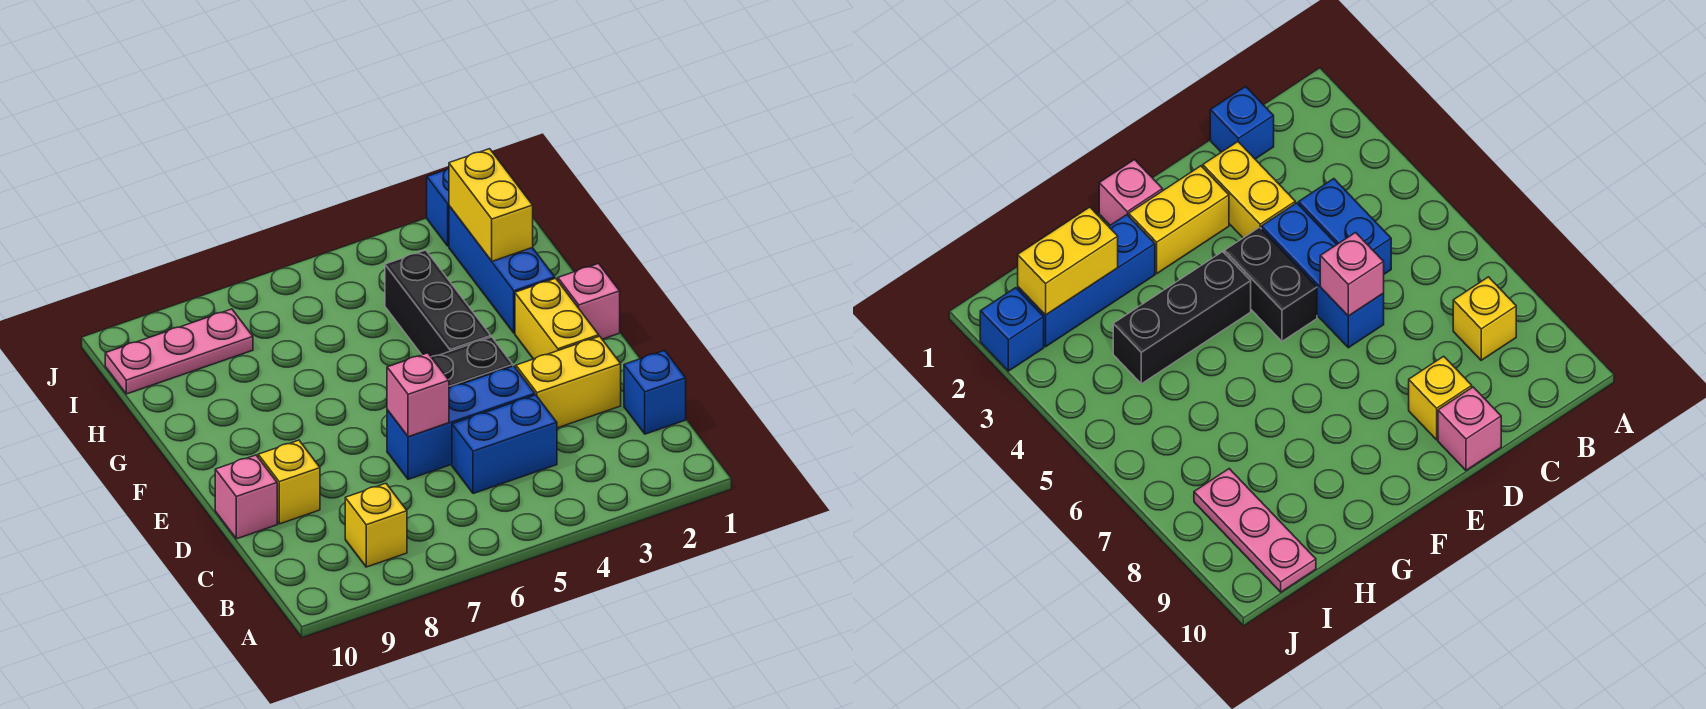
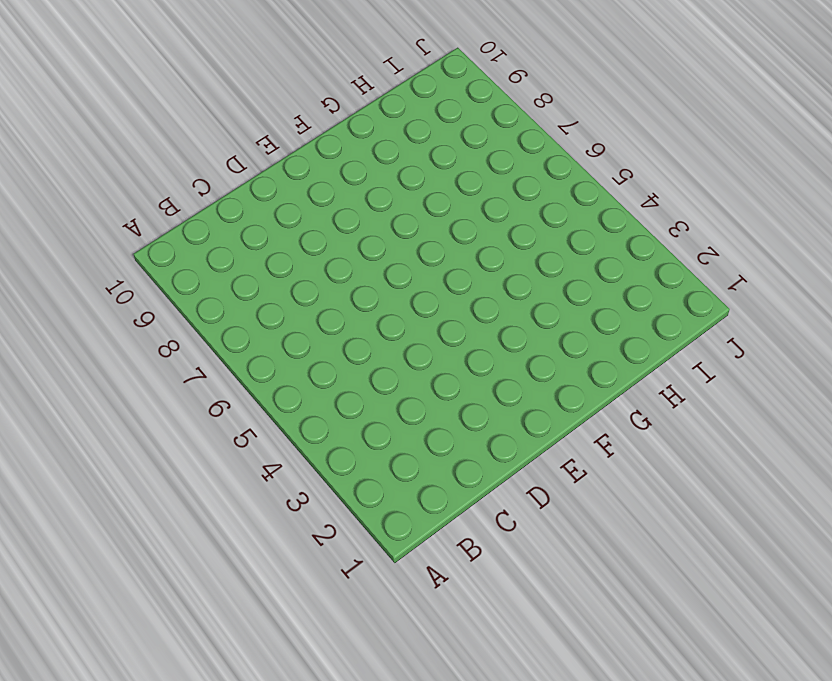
none -> yellow 1x1 brick [345,483,407,567]
none -> blue 1x1 brick [624,350,686,434]
none -> blue 1x2 brick [452,395,557,494]

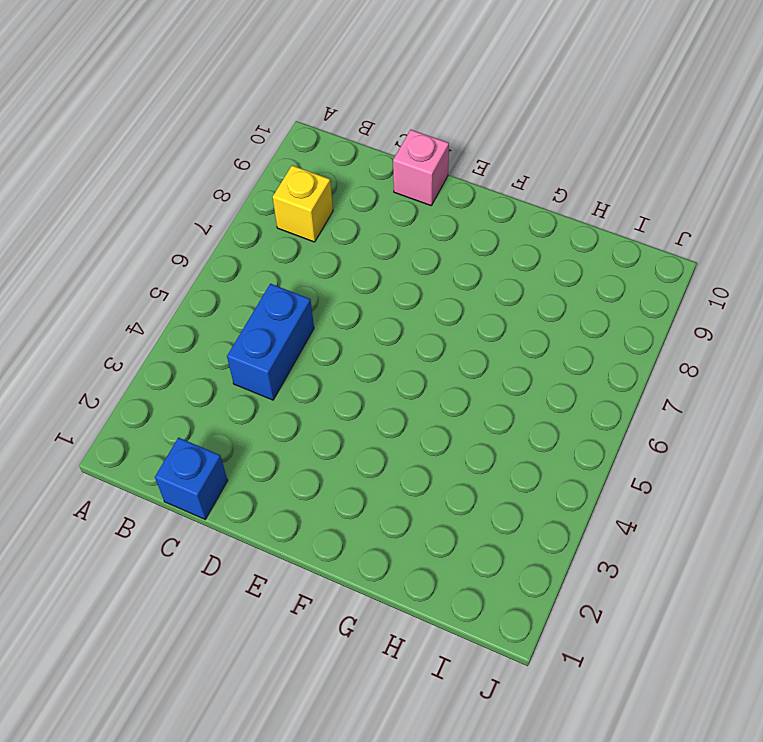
none -> yellow 1x2 brick [516,336,621,428]
none -> blue 1x3 brick [387,366,535,479]
none -> yellow 1x1 brick [258,440,320,524]

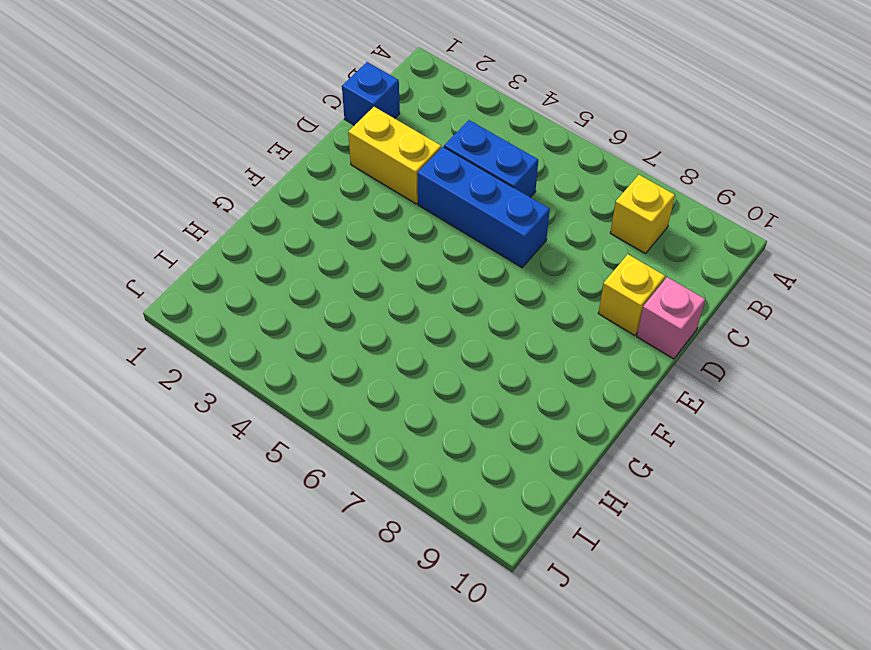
none -> yellow 1x2 brick [515,278,599,359]
none -> black 1x2 brick [432,337,513,388]
none -> pink 1x1 brick [558,264,620,339]

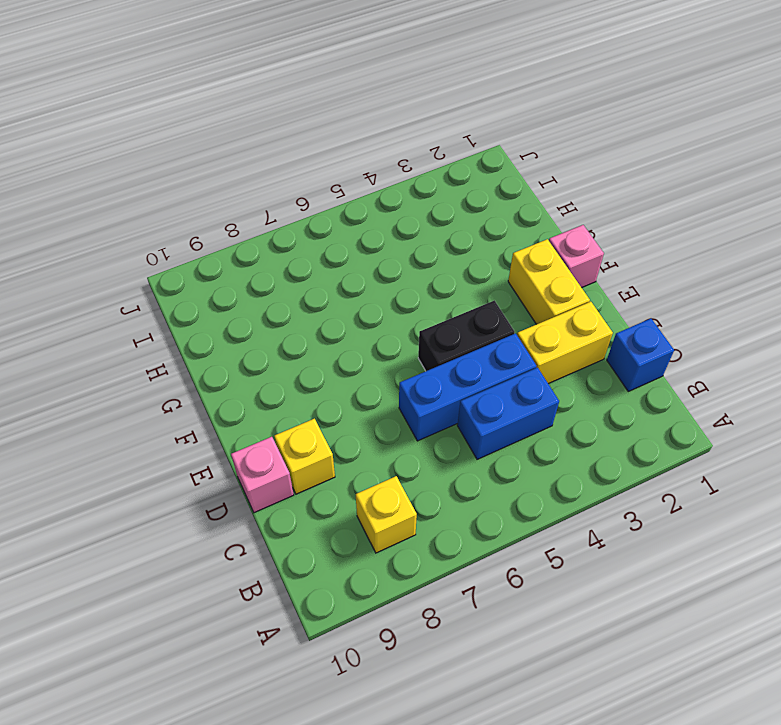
none -> black 1x3 brick [385,250,491,357]
none -> blue 1x3 brick [449,206,555,333]
none -> pink 1x3 plate [105,309,253,394]

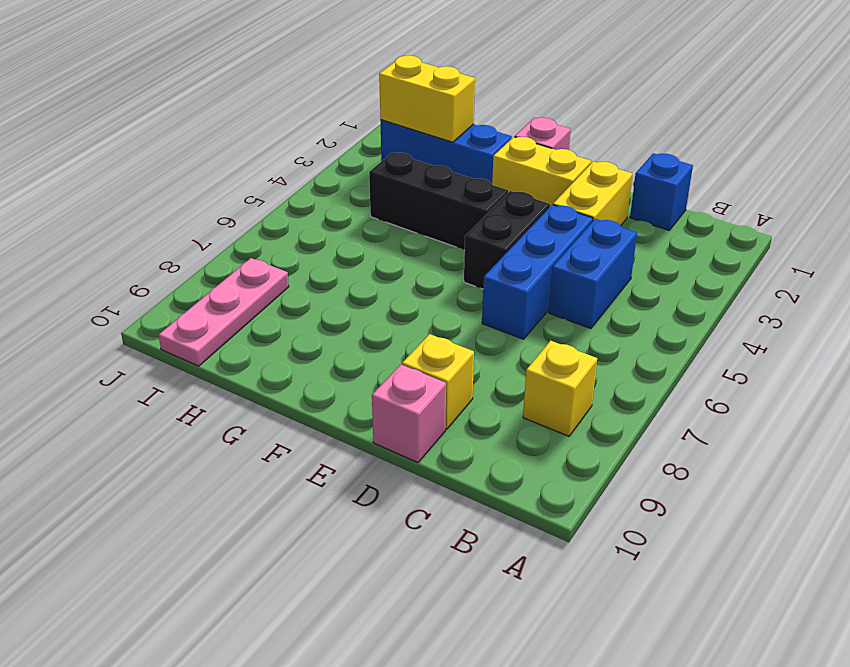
none -> blue 1x1 brick [427,168,449,246]
none -> pink 1x1 brick [387,353,449,437]

